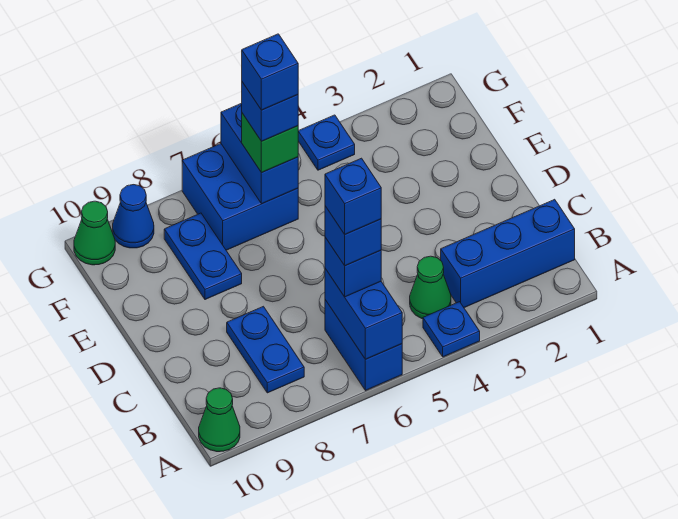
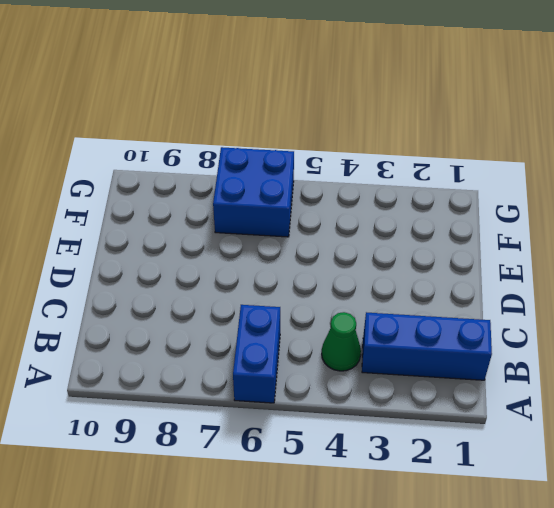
none -> blue 1x1 plate [423,302,480,357]
none -> green 1x1 cone [199,388,240,452]
none -> blue 1x2 plate [227,306,304,393]

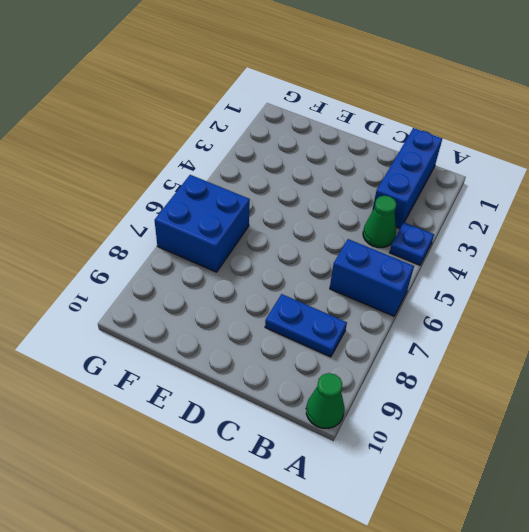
none -> blue 1x2 plate [164,213,242,300]
none -> blue 1x1 plate [298,115,355,170]
none -> blue 1x1 cone [113,185,154,248]

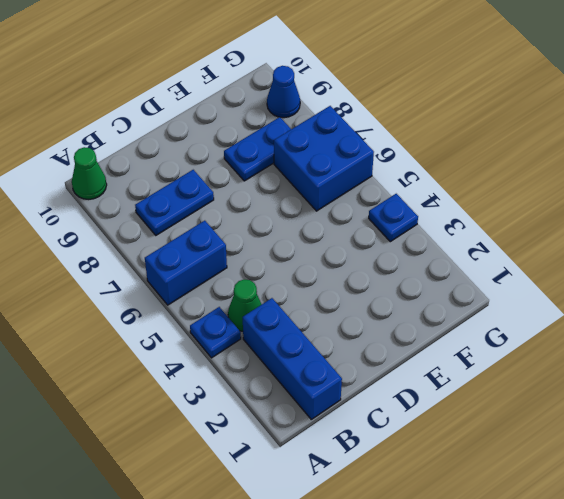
none -> green 1x1 cone [74,201,115,265]
none -> blue 1x2 brick [325,269,402,359]
none -> blue 1x2 brick [221,103,298,204]

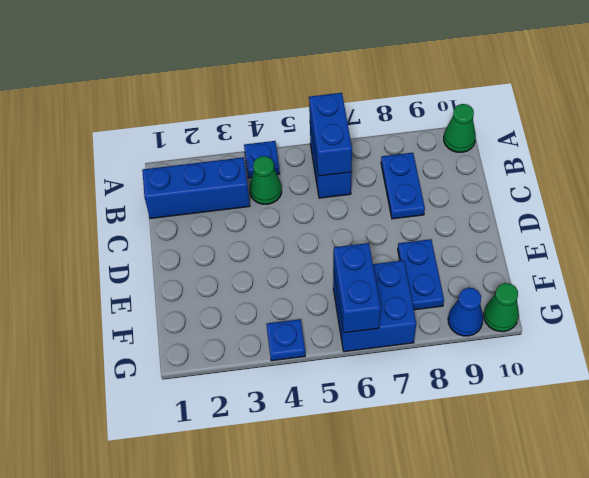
none -> blue 1x1 brick [325,237,381,297]
none -> green 1x1 brick [242,113,298,173]
none -> blue 1x1 brick [325,206,381,266]

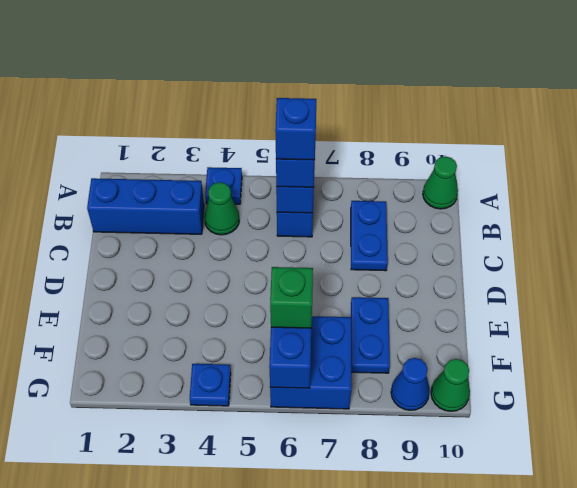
none -> blue 1x1 brick [242,82,298,141]
none -> blue 1x1 brick [325,158,381,234]
none -> blue 1x1 brick [242,34,298,110]

